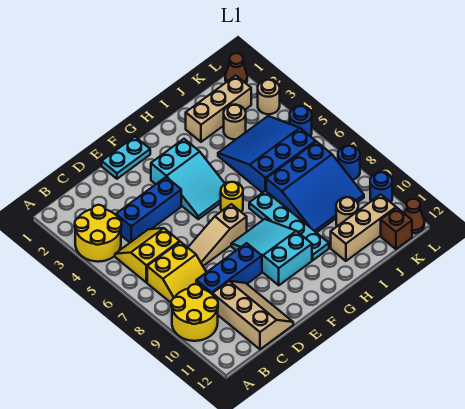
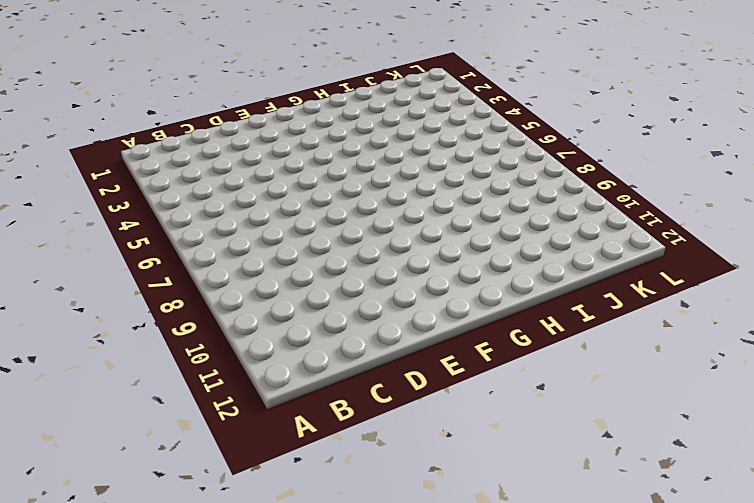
none -> yellow 2x2 round brick [75,205,122,262]
none -> yellow 2x2 round brick [171,284,218,341]
none -> yellow 2x2 slope [115,228,180,283]

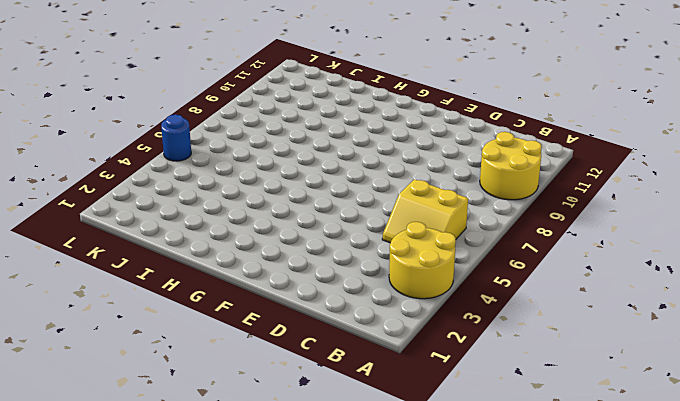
none -> yellow 2x2 slope [147,242,206,303]
none -> blue 1x3 brick [116,177,181,242]
none -> blue 1x3 brick [196,243,262,295]

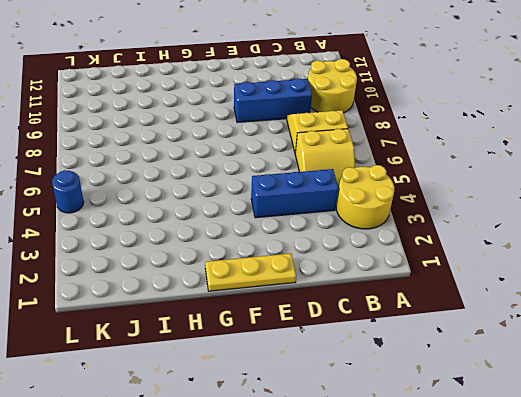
yellow 1x3 plate [205,253,296,291] -> cyan 1x2 plate [102,137,150,179]
none -> tan 2x3 slope [213,281,293,349]
none -> tan 1x3 slope [188,204,247,266]
none -> cyan 2x3 slope [151,139,225,219]

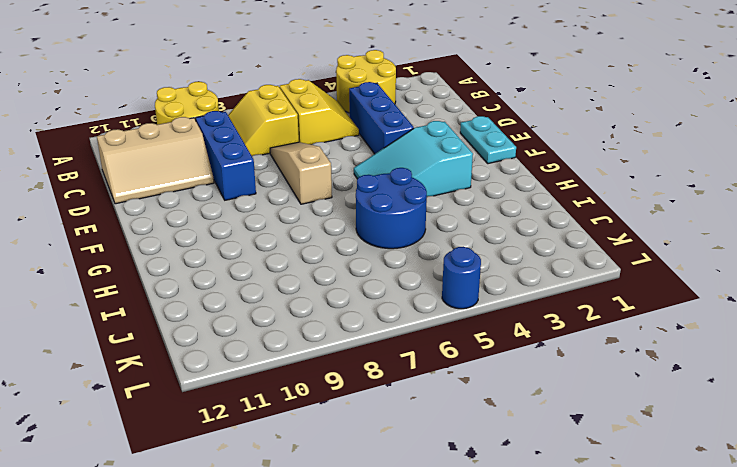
blue 2x2 round brick [356,168,427,249] -> blue 3x3 slope [218,116,316,193]
none -> cyan 2x3 slope [231,219,312,285]
none -> yellow 1x1 round brick [221,182,243,212]
none -> cyan 1x4 plate [249,191,329,260]

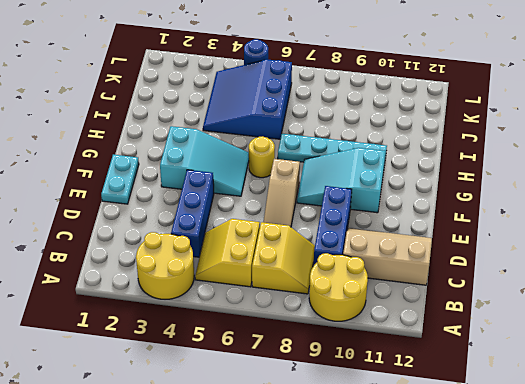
none -> tan 1x3 brick [186,76,251,142]
none -> blue 3x3 slope [266,142,364,233]
none -> tan 1x3 brick [331,194,396,261]

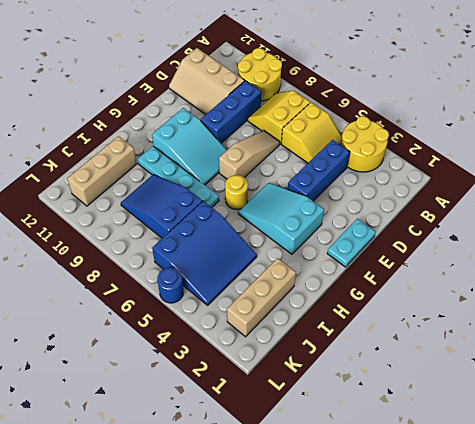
blue 2x3 slope [121,174,202,238] -> blue 3x3 slope [266,142,364,233]
none -> tan 1x1 round brick [224,105,246,139]
none -> tan 1x1 round brick [336,197,358,226]
none -> brown 1x1 brick [381,208,412,249]

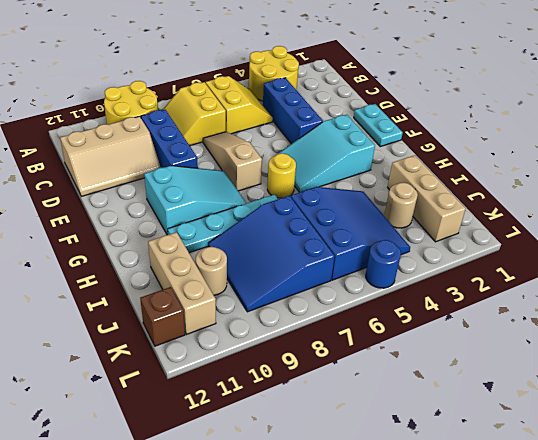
none -> brown 1x1 cone [225,53,247,83]
none -> tan 1x1 round brick [258,80,280,114]
none -> blue 1x1 round brick [338,146,360,180]

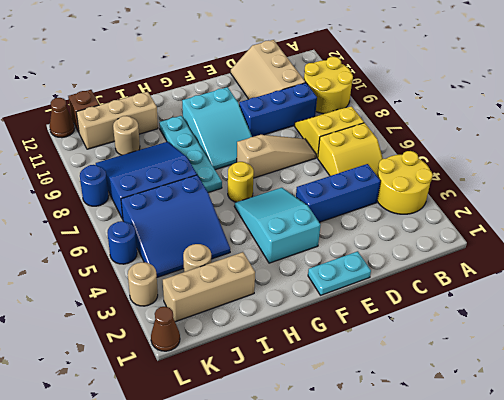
none -> blue 1x1 round brick [370,172,392,202]

